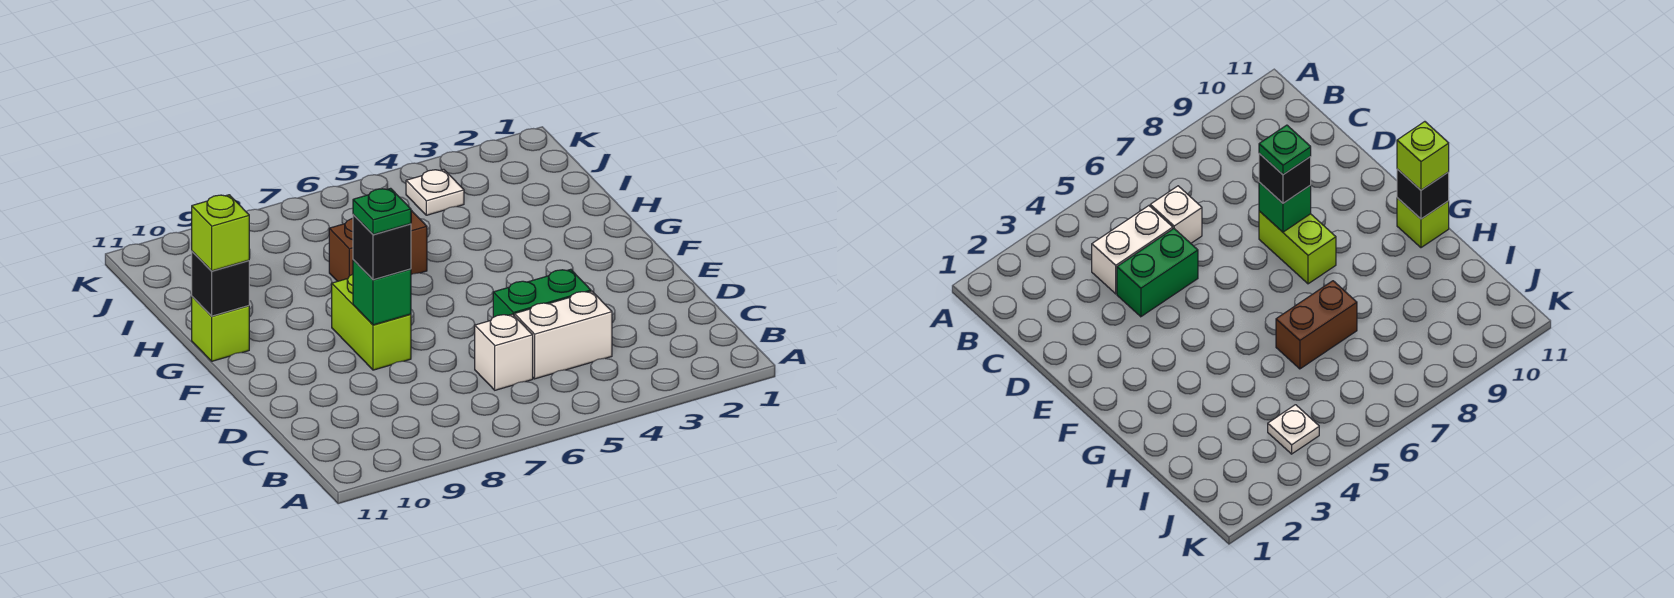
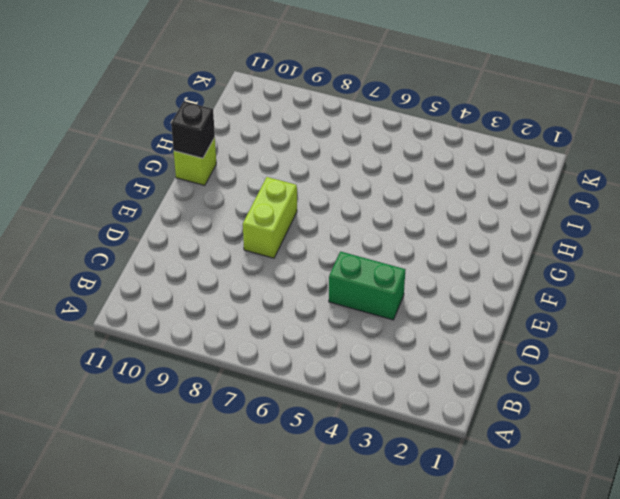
none -> white 1x2 brick [514,291,612,379]
none -> white 1x1 brick [475,314,533,390]
none -> brown 1x2 brick [329,210,427,281]

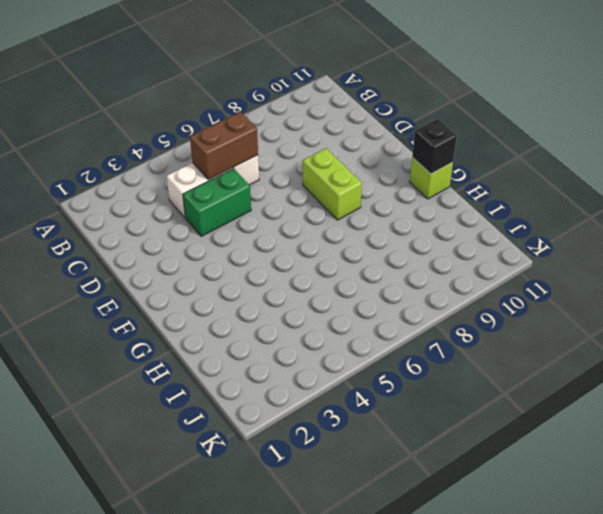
brown 1x2 brick [190,112,258,180] -> brown 1x2 brick moved to [329,210,427,281]
none -> white 1x1 plate [406,169,464,215]
none -> green 1x1 brick [353,260,411,325]
none -> black 1x1 brick [353,214,411,280]

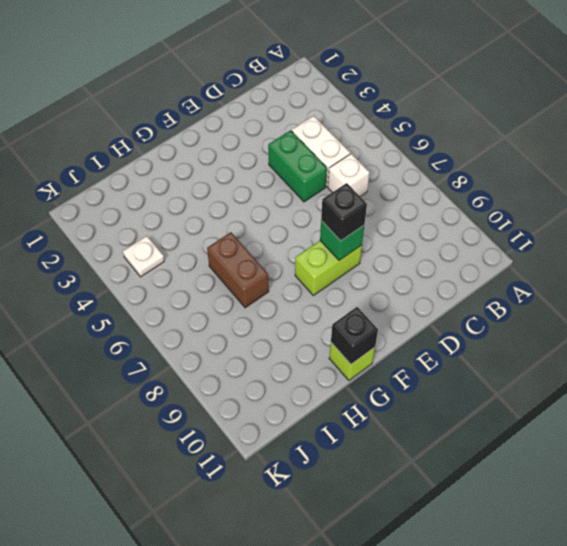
none -> lime 1x1 brick [192,195,249,271]
none -> green 1x1 plate [353,188,411,234]

